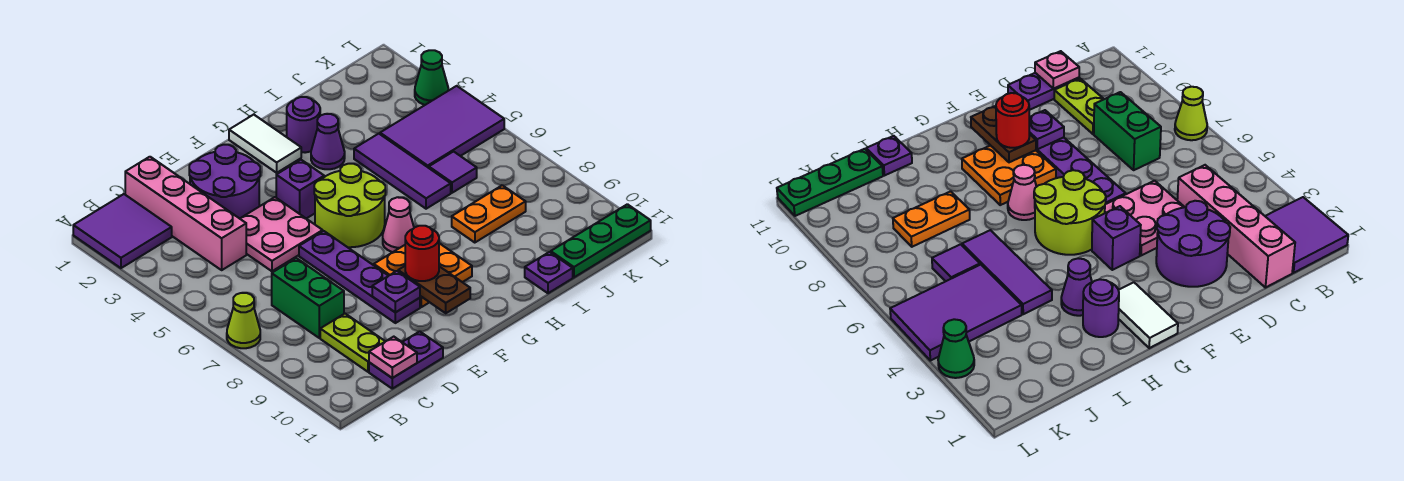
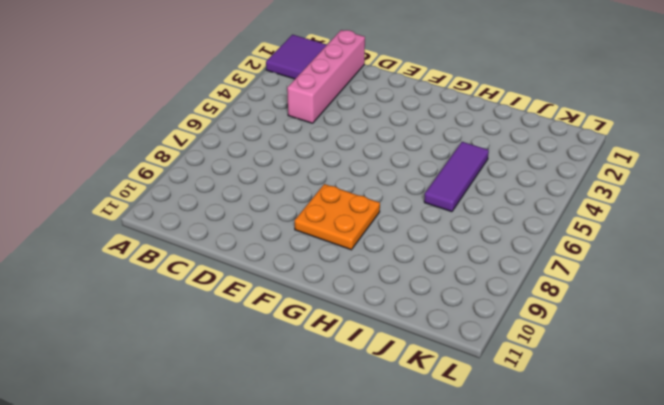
none -> lime 1x1 cone [227,293,260,348]
none -> green 1x2 brick [272,258,344,338]
none -> lime 1x2 plate [320,314,385,372]

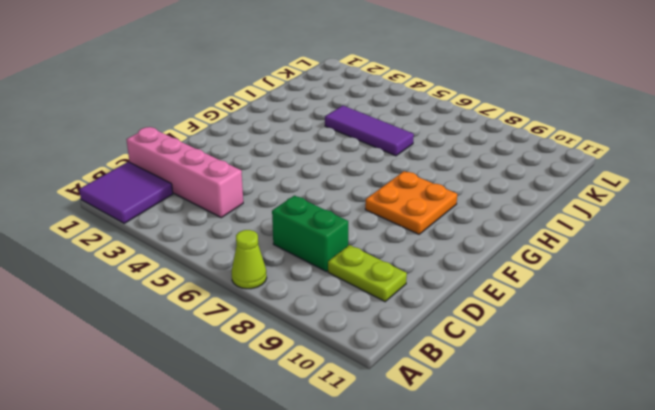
none -> purple 1x2 plate [369,331,443,389]
none -> purple 2x2 round brick [189,145,260,219]
none -> pink 2x2 plate [240,197,323,271]

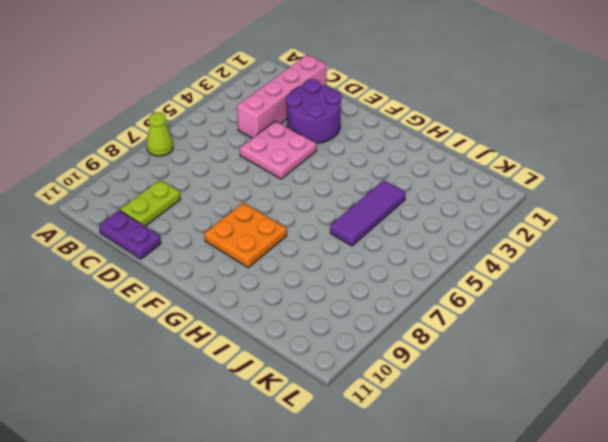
none -> purple 2x2 tile [73,194,172,268]
none -> green 1x2 brick [272,258,344,338]
none -> purple 1x4 plate [299,231,420,323]

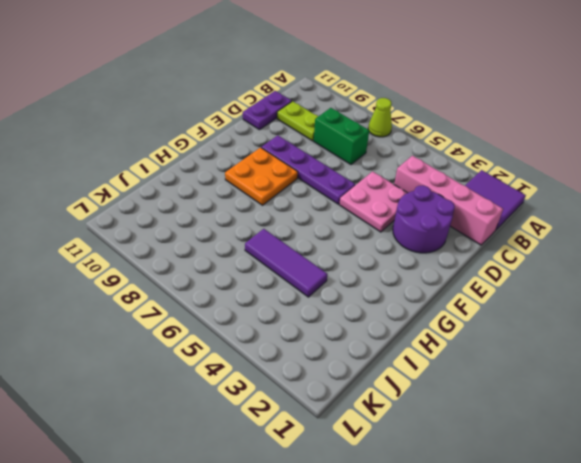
none -> purple 1x1 brick [276,160,324,219]
none -> lime 2x2 round brick [314,164,385,247]
none -> white 1x2 tile [229,115,301,173]

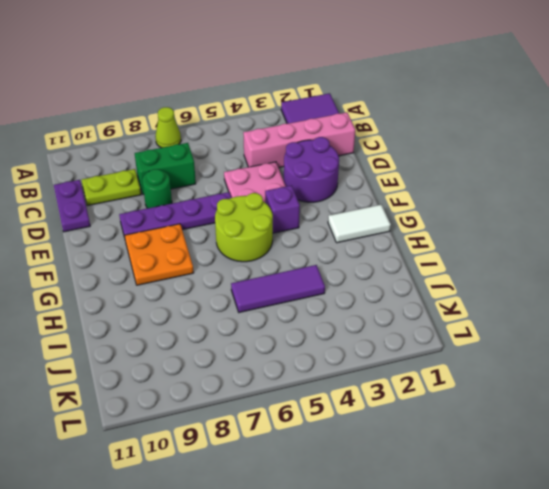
green 1x1 round brick [142,169,172,208] -> none
none -> pink 1x1 cone [383,197,414,252]
none -> purple 1x1 round brick [287,97,320,153]
none -> purple 1x1 cone [311,114,345,169]

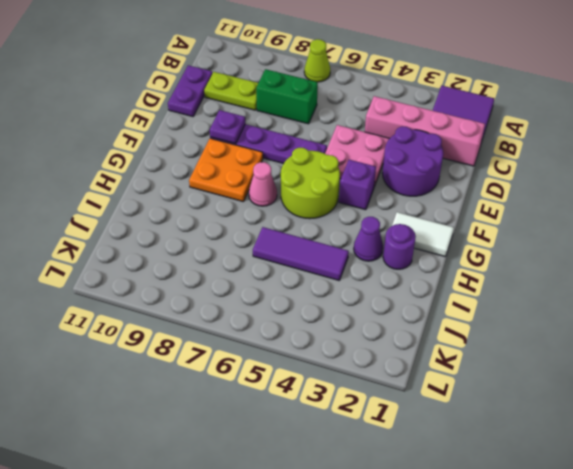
none -> orange 1x2 plate [452,185,526,243]
none -> purple 1x1 plate [525,252,573,293]
none -> purple 2x3 tile [380,86,504,168]

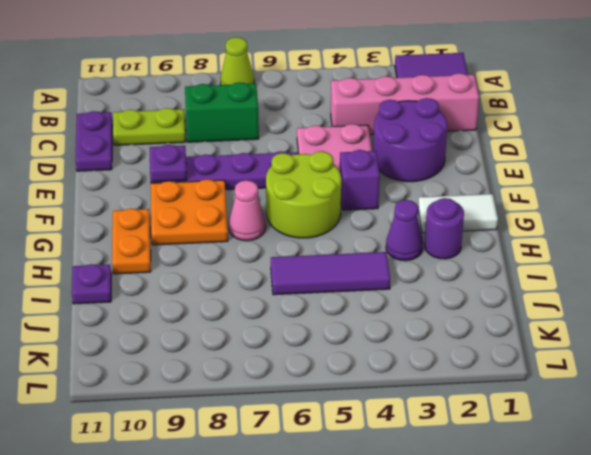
orange 1x2 plate [112,209,151,274] -> orange 1x2 plate moved to [452,185,526,243]
none -> purple 2x3 tile [380,86,504,168]
none -> purple 1x1 tile [429,152,477,193]
none -> green 1x3 plate [551,204,651,277]

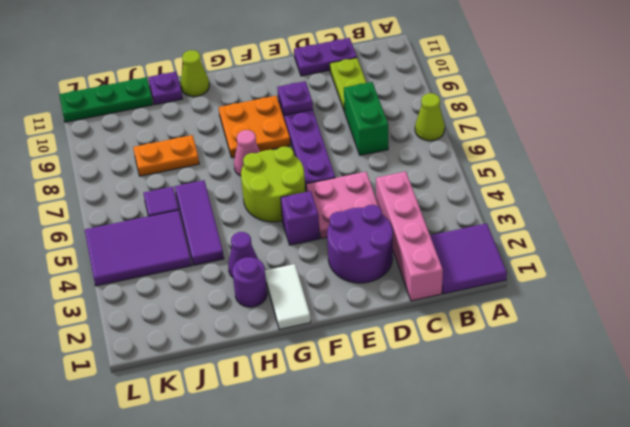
lime 1x1 cone [181,50,209,97] -> none
none -> green 1x1 cone [415,50,448,105]
none -> pink 1x1 plate [369,337,417,378]
none -> brown 1x2 plate [398,266,470,313]

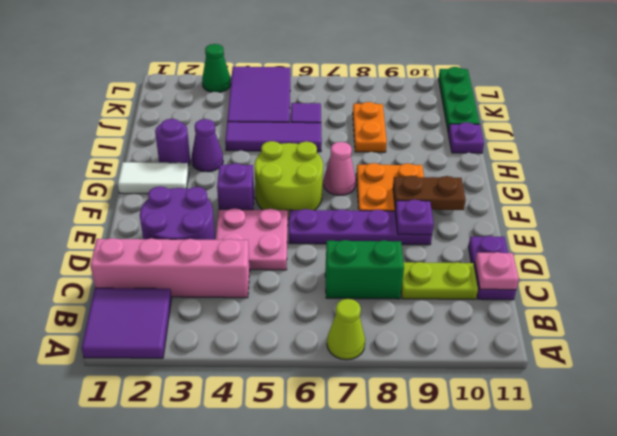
none -> red 1x1 round brick [405,226,439,281]

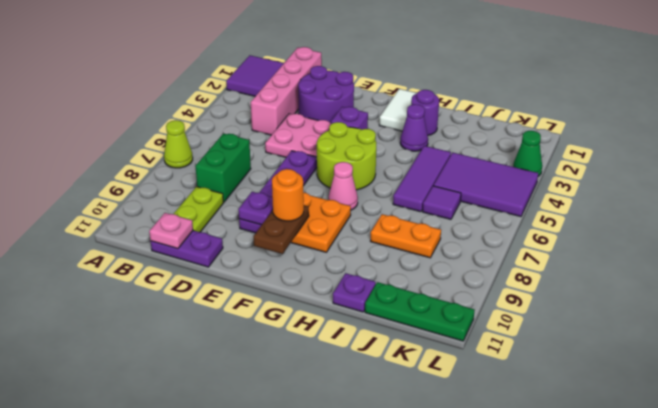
orange 1x1 round brick [272,169,304,221] -> red 1x1 round brick [405,226,439,281]

